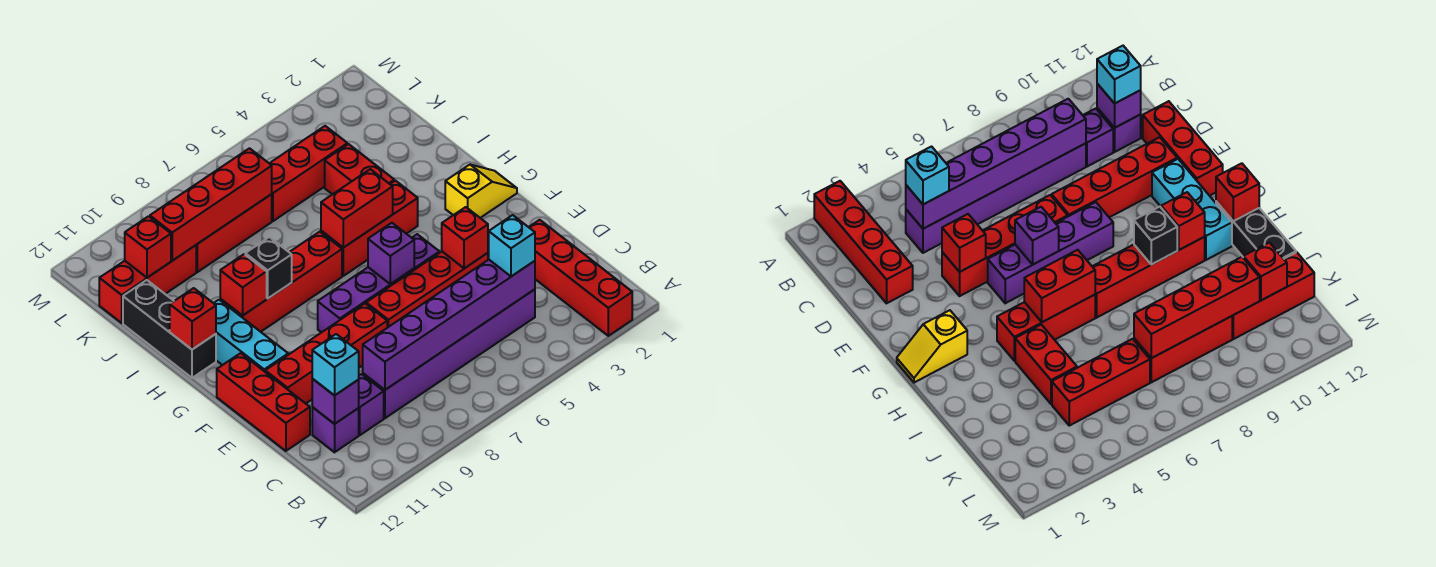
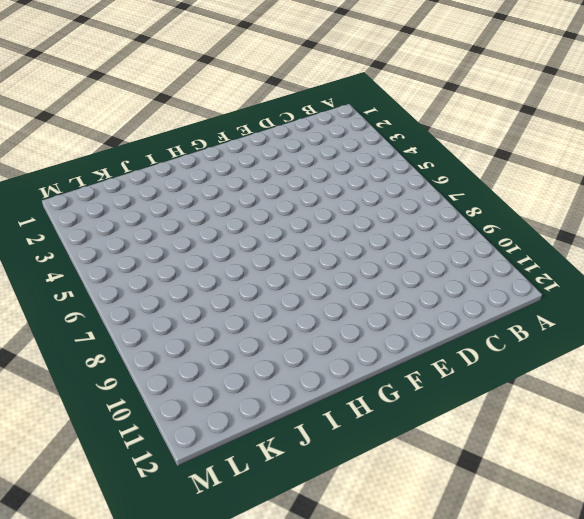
none -> red 1x4 brick [529,220,632,336]
none -> purple 1x6 brick [363,289,535,418]
none -> purple 1x1 brick [358,374,384,435]

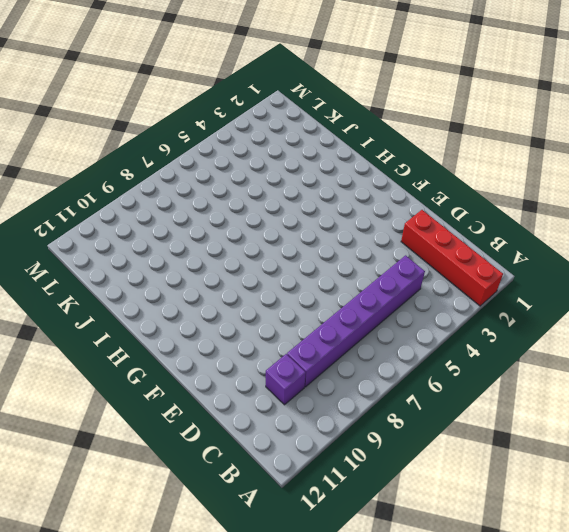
none -> purple 1x1 brick [312,407,359,452]
none -> red 1x3 brick [217,353,310,451]
none -> red 1x4 brick [366,252,488,328]

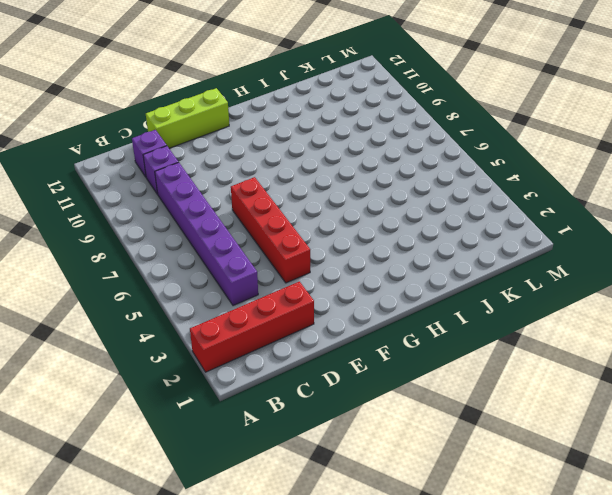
lime 1x3 brick [146,88,229,148] -> red 1x3 brick [217,353,310,451]
none -> red 1x4 brick [265,304,387,403]
none -> purple 1x4 brick [318,234,439,332]
none -> cyan 1x3 brick [214,300,288,372]

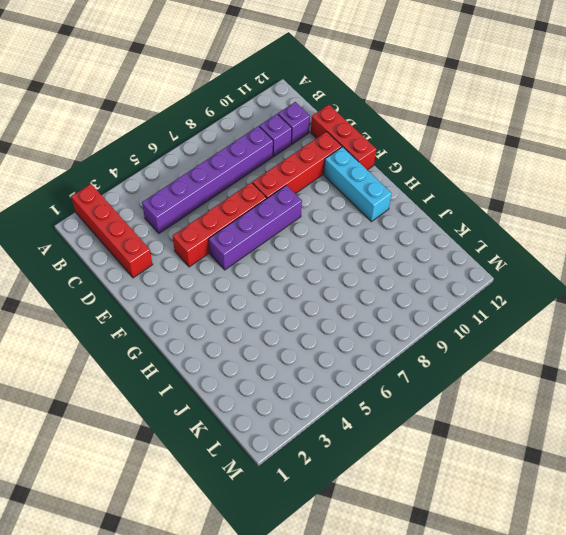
none -> yellow 1x2 slope [445,165,517,218]
none -> red 1x3 brick [321,181,418,276]
none -> red 1x4 brick [220,232,342,332]

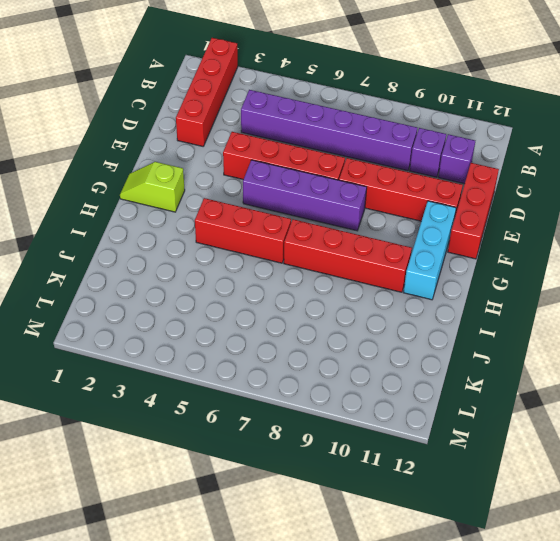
lime 1x2 slope [120,162,185,212] -> yellow 1x2 slope [445,165,517,218]
none -> black 1x3 brick [123,280,216,378]
none -> red 1x2 brick [325,144,394,194]
none -> red 1x3 brick [269,126,347,221]

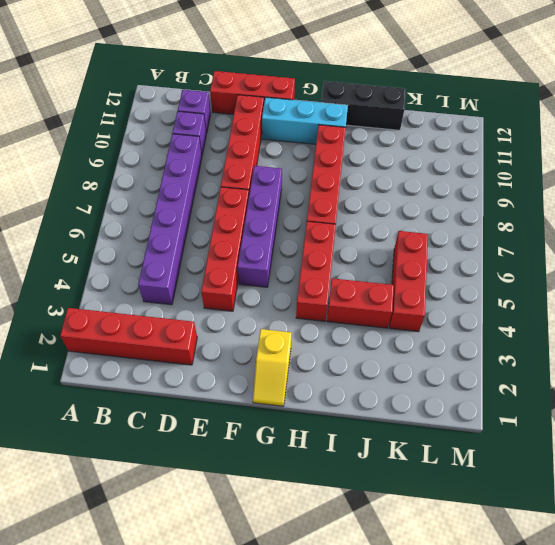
none -> red 1x3 brick [196,194,272,272]
none -> red 1x3 brick [99,245,196,323]
none -> purple 1x6 brick [363,260,535,390]

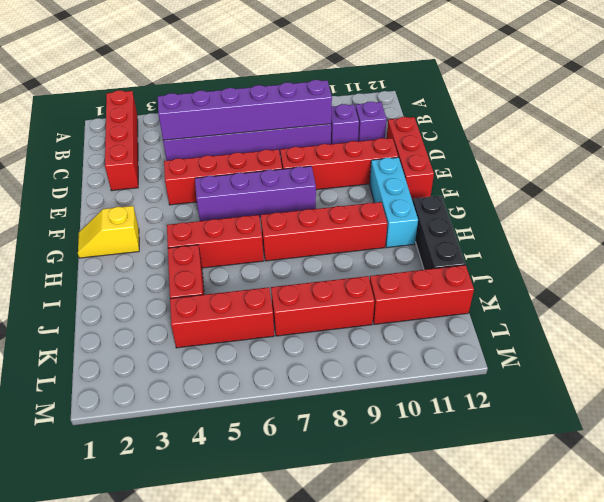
none -> purple 1x1 brick [312,379,359,424]
none -> red 1x1 brick [442,207,488,268]
none -> purple 1x1 brick [368,223,414,284]

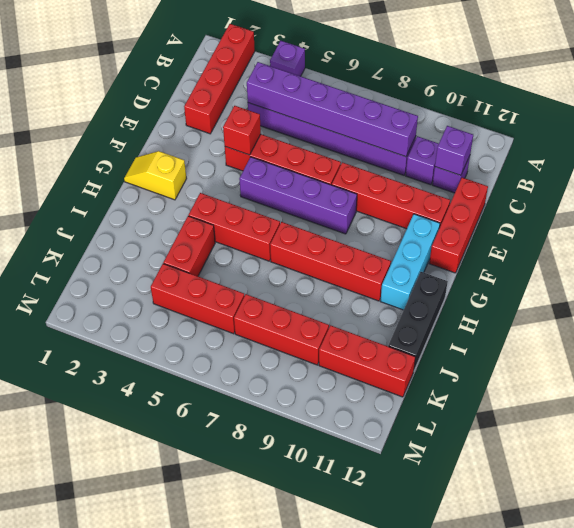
purple 1x1 brick [270,41,305,76] -> purple 1x1 brick moved to [368,223,414,284]
none -> red 1x2 brick [321,169,393,248]
none -> black 1x1 brick [245,237,292,298]
none -> red 1x1 brick [220,254,267,316]

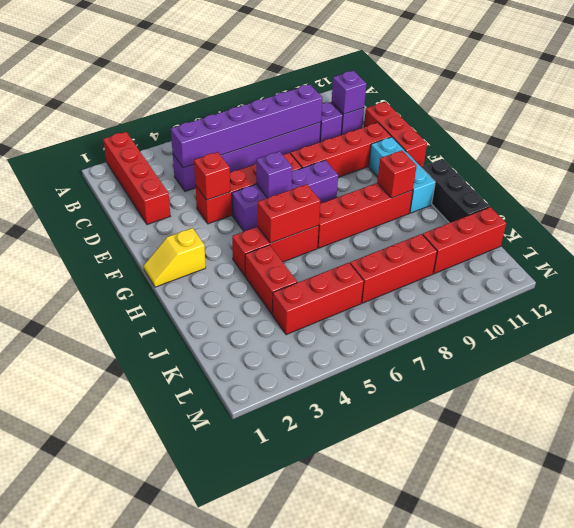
none -> black 1x1 brick [245,237,292,298]
none -> red 1x1 brick [170,288,216,350]
none -> red 1x4 brick [150,148,272,261]

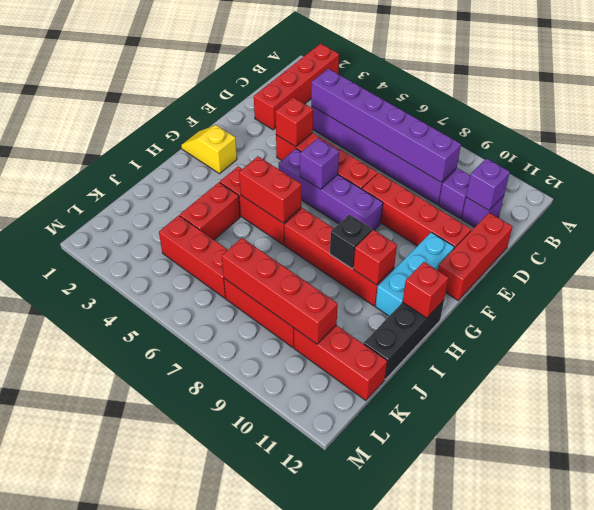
none -> red 1x1 brick [125,216,171,278]
none -> cyan 1x1 brick [489,215,535,276]
none -> cyan 1x1 brick [312,334,359,396]

